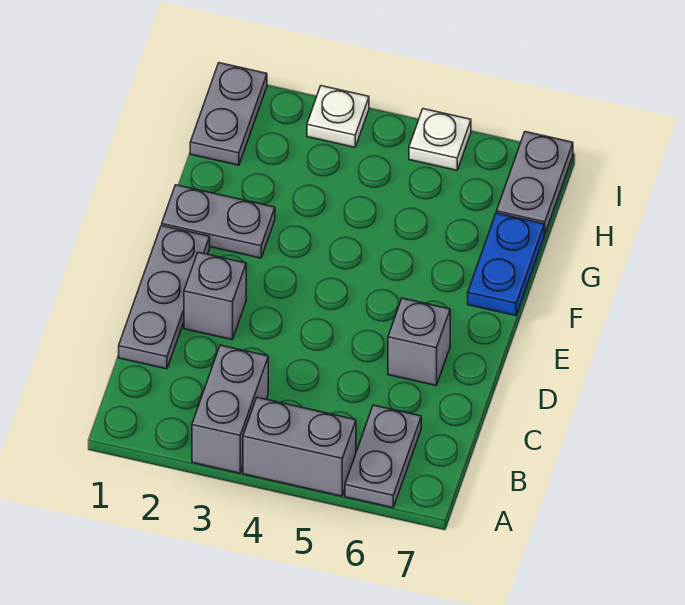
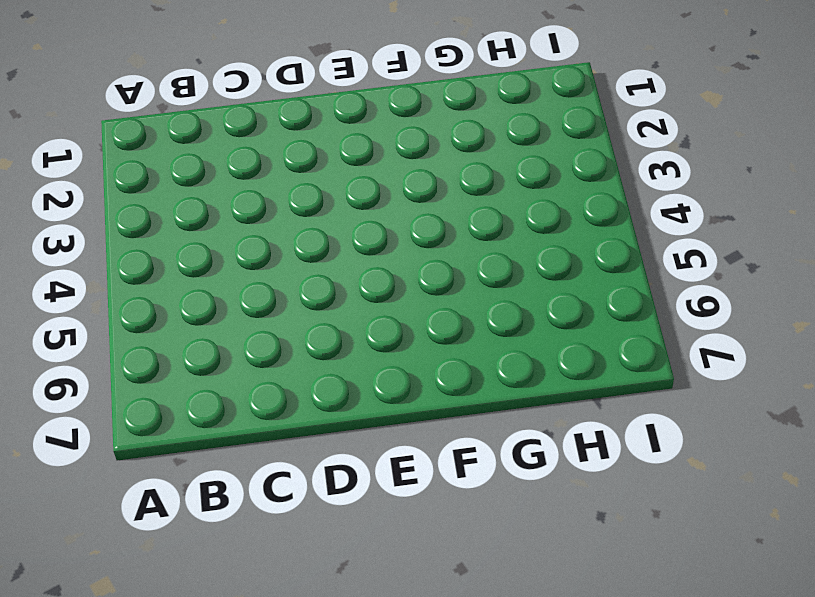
none -> grey 1x2 brick [192,345,268,473]
none -> grey 1x2 brick [243,398,356,496]
none -> grey 1x2 plate [345,405,421,508]

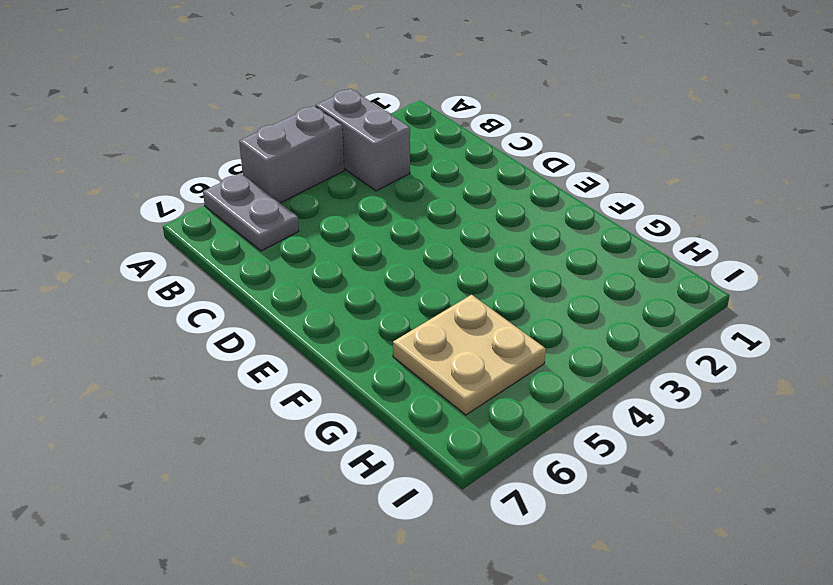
tan 2x2 plate [393,295,546,415] -> none
none -> grey 1x3 plate [119,226,210,369]
none -> grey 1x1 brick [184,252,246,340]
none -> grey 1x1 brick [388,298,450,385]

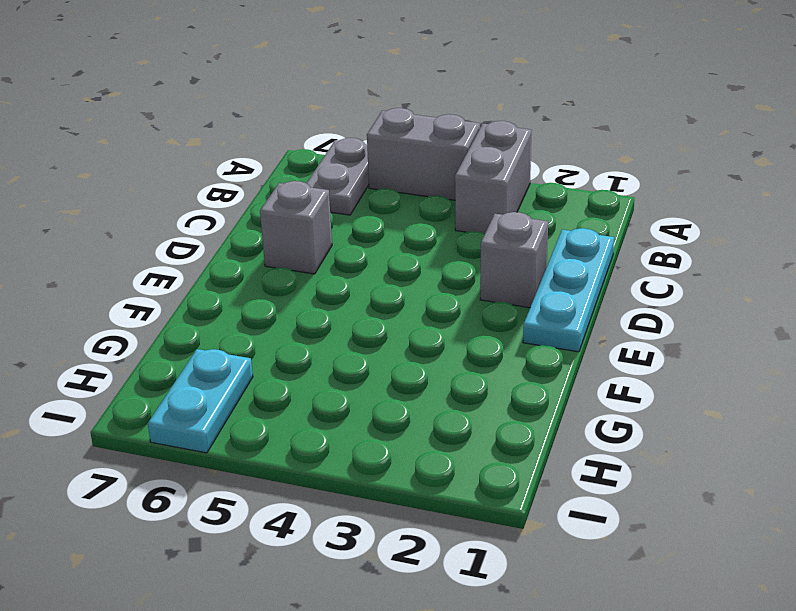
cyan 1x3 plate [523,228,614,352] -> grey 1x3 plate [119,226,210,369]
cyan 1x2 plate [148,349,253,453] -> none
none -> grey 1x2 plate [162,185,275,258]
none -> blue 1x2 plate [468,213,544,316]
none -> grey 1x2 plate [190,63,267,165]

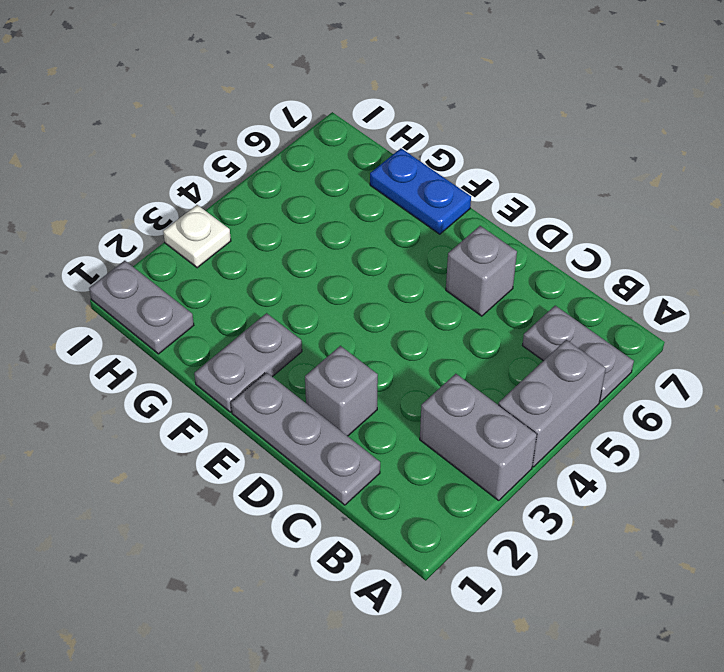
none -> grey 1x2 plate [497,132,573,234]
none -> white 1x1 plate [409,109,471,170]

